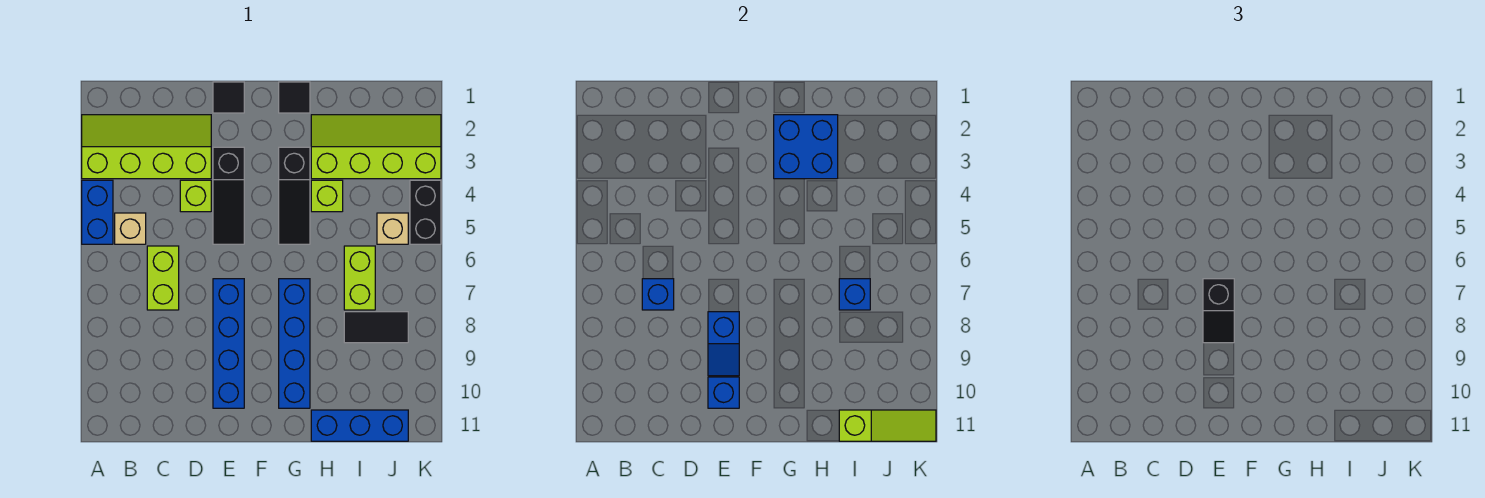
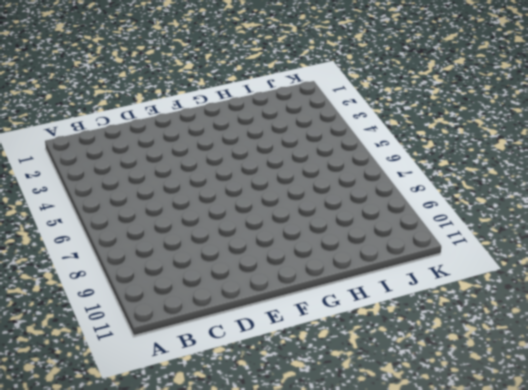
none -> lime 2x4 slope [82,115,211,179]
none -> blue 1x2 brick [82,180,113,244]
none -> tan 1x1 brick [115,213,146,244]

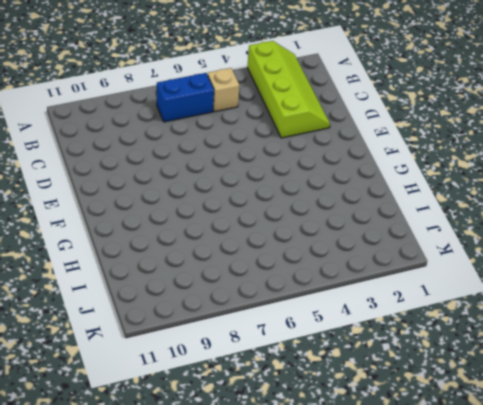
blue 1x2 brick [157,73,214,122] -> blue 1x2 brick moved to [82,180,113,244]
none -> lime 1x2 brick [147,246,179,310]
none -> lime 1x1 brick [180,180,211,212]
none -> black 1x1 tile [213,82,244,113]

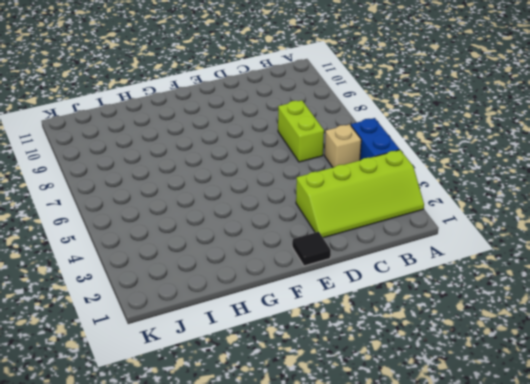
none -> lime 1x1 brick [180,180,211,212]
none -> black 1x3 slope [213,147,244,244]
none -> blue 1x4 brick [213,279,244,408]

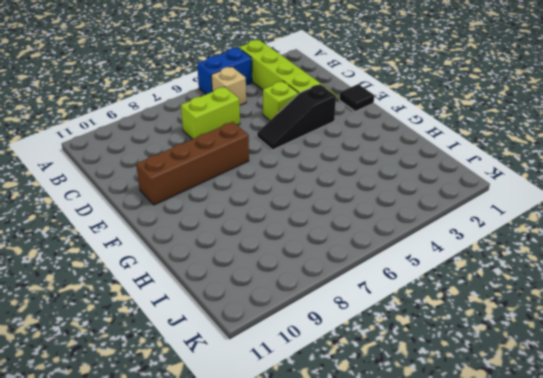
brown 1x4 brick [136,122,249,205] -> blue 1x4 brick [213,279,244,408]
none -> black 1x1 tile [279,82,310,113]
none -> black 1x3 slope [279,147,310,244]
none -> blue 1x4 brick [279,279,310,408]

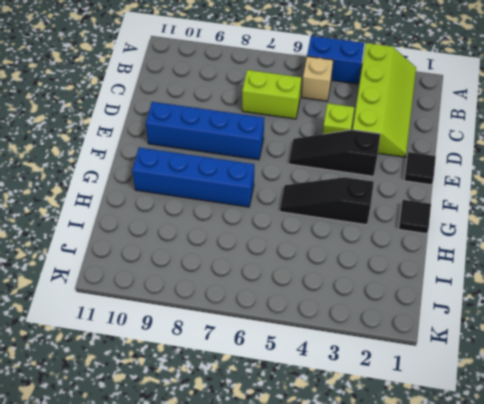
none -> lime 2x4 slope [311,115,441,179]
none -> lime 1x1 brick [311,180,343,212]
none -> blue 1x3 brick [311,410,408,441]

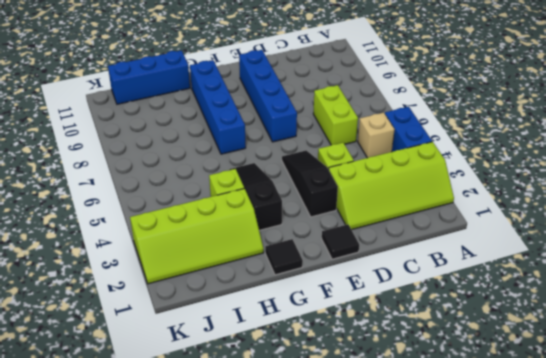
none -> lime 1x2 brick [344,246,375,310]
none -> black 1x2 tile [344,312,408,343]
none -> tan 1x1 brick [377,213,408,244]

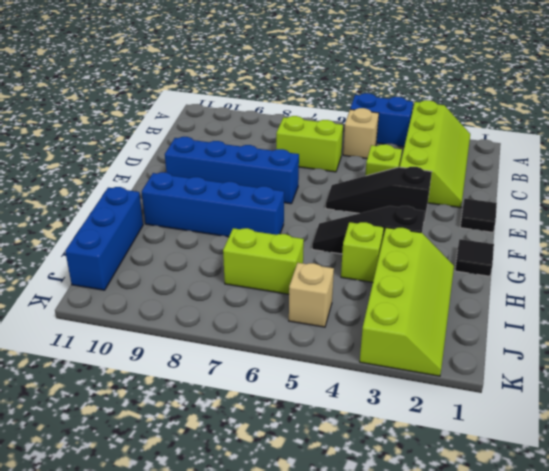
none -> black 1x2 tile [344,312,408,343]
none -> black 1x2 brick [410,180,441,244]
none -> blue 1x1 brick [642,279,674,310]

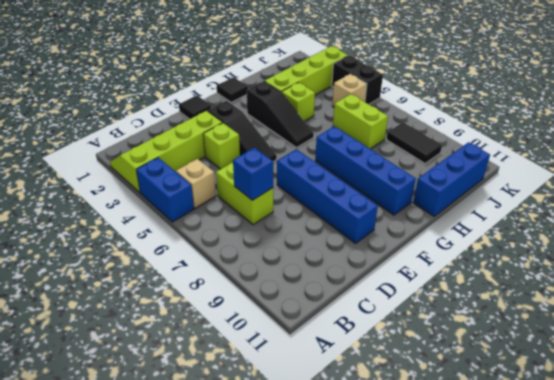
black 1x2 tile [386,122,442,163] -> black 1x2 tile turned to [344,312,408,343]
none -> blue 1x2 slope [708,312,739,376]
none -> blue 1x1 brick [708,377,739,408]
none -> blue 2x2 brick [774,115,838,179]

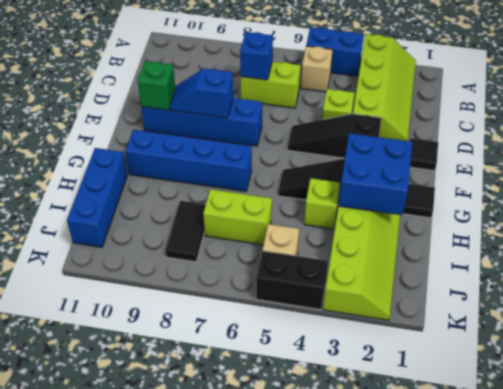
green 1x1 brick [138,61,175,110] -> blue 1x1 brick [708,377,739,408]
none -> blue 1x1 brick [839,279,870,310]
none -> lime 1x3 slope [839,410,936,441]
none -> black 1x2 slope [1203,279,1234,343]

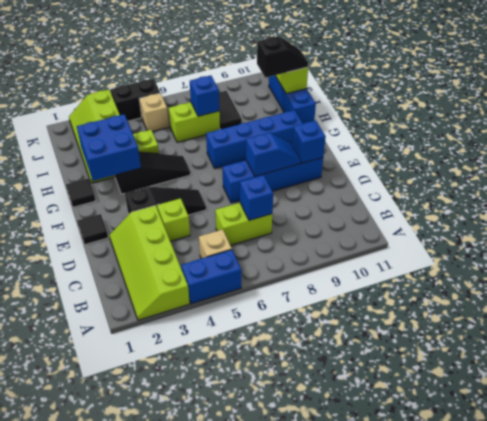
black 1x2 slope [257,36,309,78] -> black 1x2 slope moved to [1203,279,1234,343]

